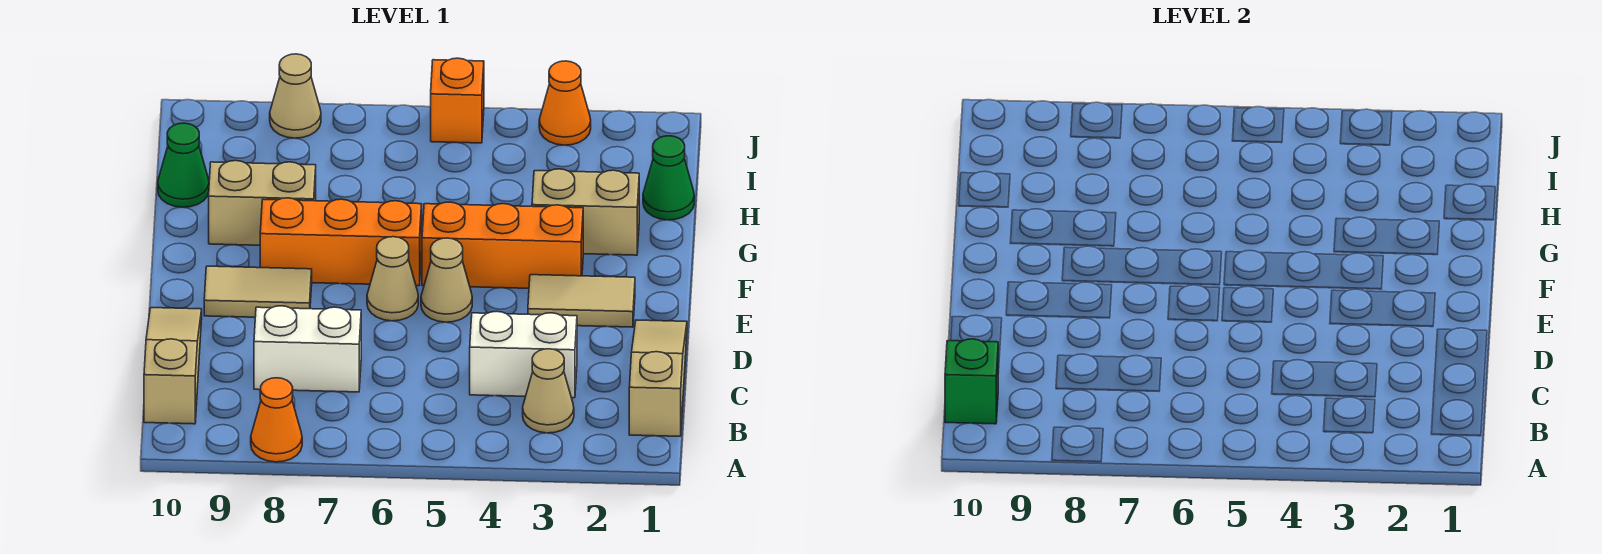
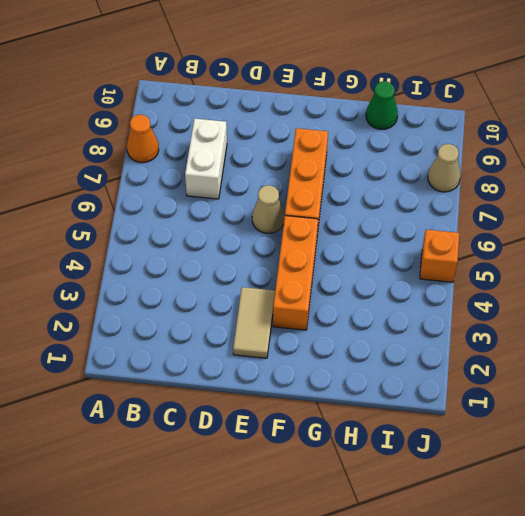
none -> tan 1x3 slope [629,320,687,436]
none -> tan 1x1 cone [523,349,574,433]
none -> tan 1x3 slope [144,308,202,424]

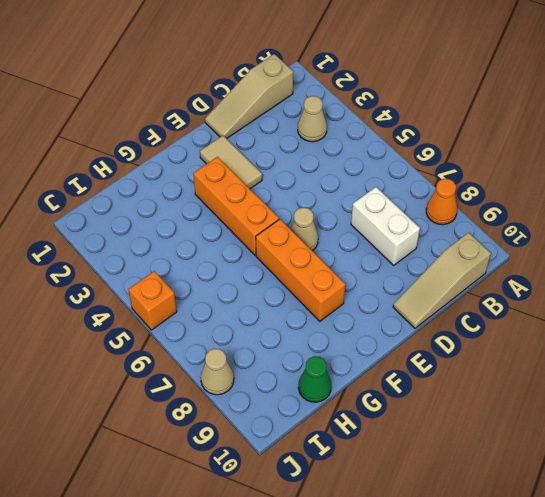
none -> white 1x2 brick [470,312,577,398]
none -> tan 1x1 cone [421,238,472,322]
none -> tan 1x2 tile [204,266,312,317]

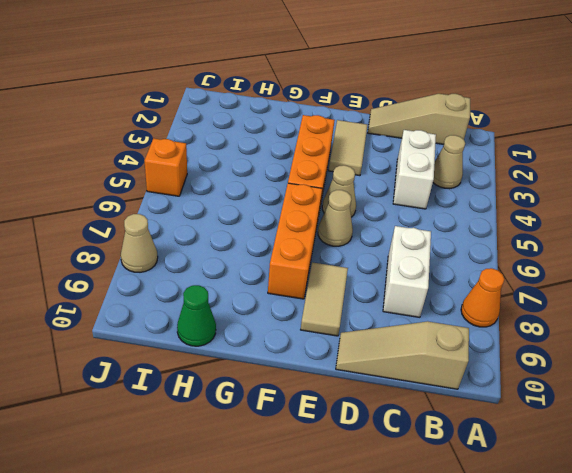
none -> tan 1x2 brick [532,169,639,255]
none -> tan 1x2 brick [209,161,316,245]
none -> green 1x1 cone [643,136,694,220]

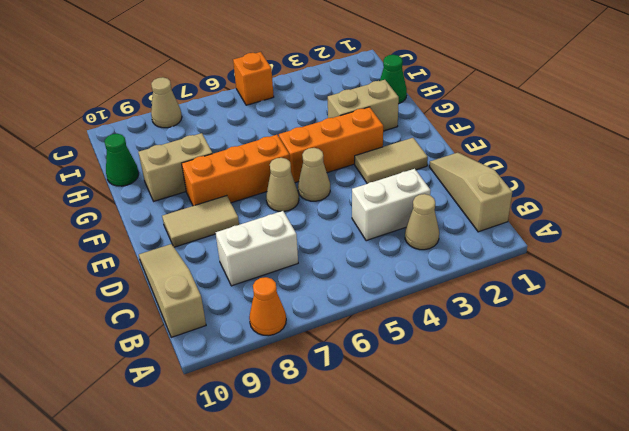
none -> orange 1x1 cone [539,61,591,145]
none -> green 1x1 brick [945,339,998,424]

